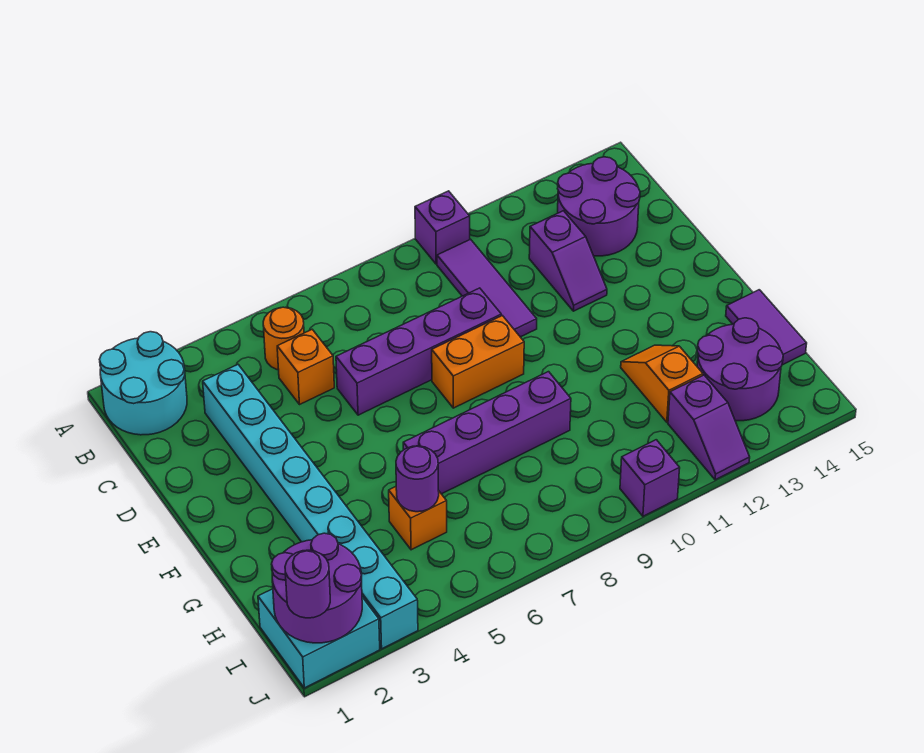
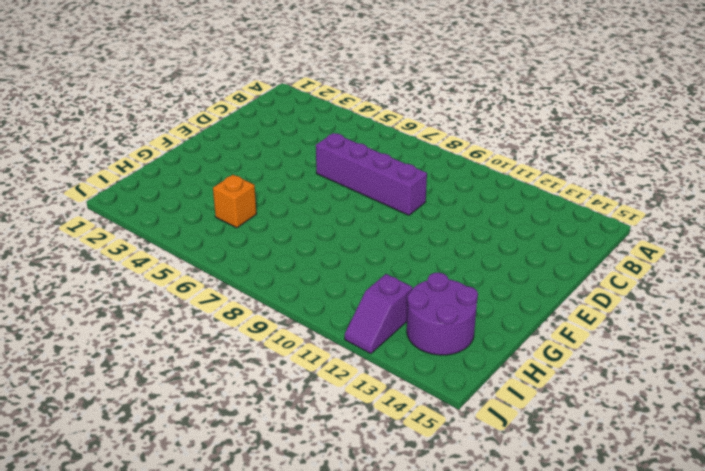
none -> cyan 2x2 round brick [100,332,187,435]
none -> purple 1x1 brick [415,191,470,264]
none -> orange 1x1 round brick [263,307,304,370]

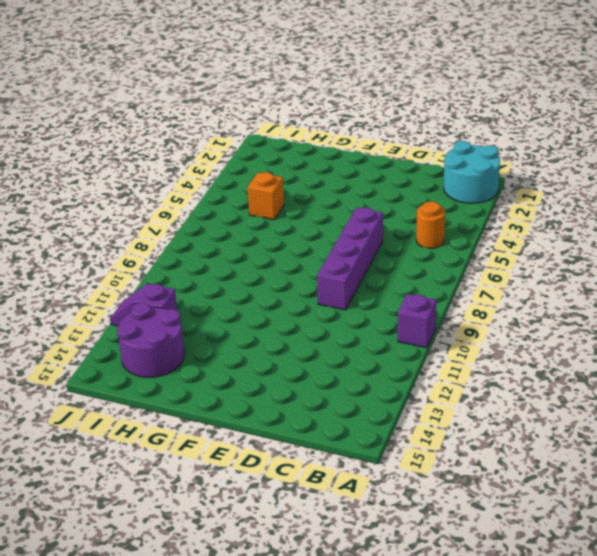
none -> purple 1x3 tile [437,239,537,337]
none -> purple 2x2 round brick [558,157,640,256]
none -> cyan 1x8 brick [203,365,418,649]

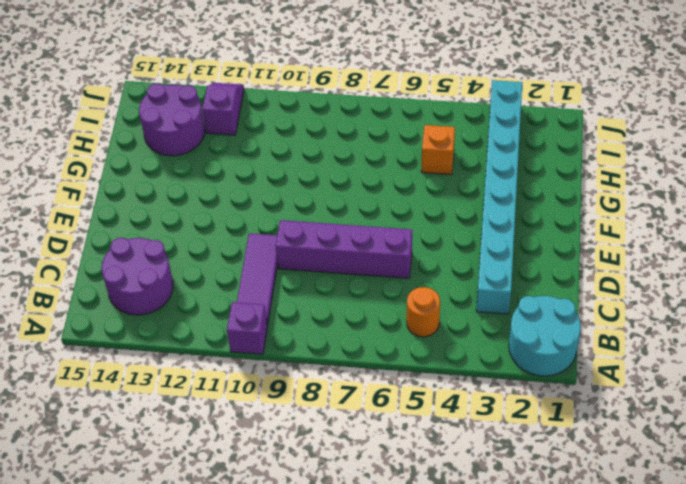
none -> orange 1x1 brick [277,330,334,404]
none -> purple 1x2 slope [529,211,607,311]
none -> orange 1x2 brick [432,316,524,408]

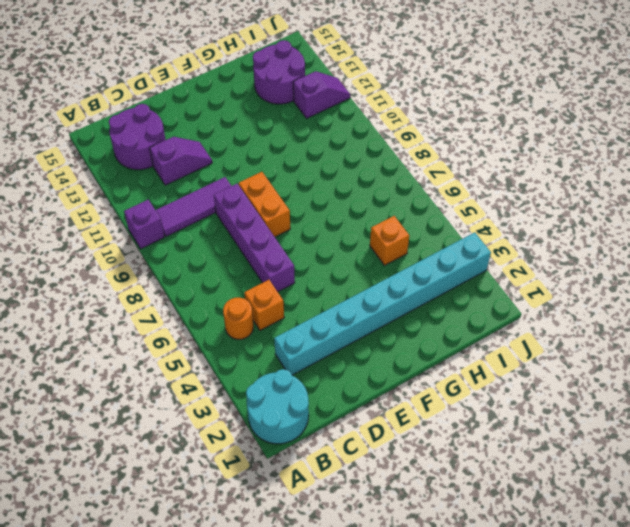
none -> purple 1x4 brick [403,372,571,494]
none -> orange 1x2 slope [621,345,703,422]
none -> purple 1x2 tile [726,290,807,365]

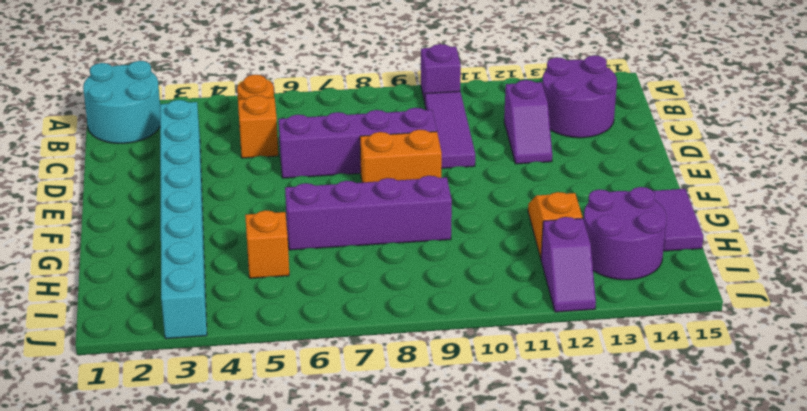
none -> cyan 2x2 brick [258,589,380,688]
none -> purple 1x1 brick [620,440,680,516]
none -> purple 1x1 round brick [396,446,439,512]

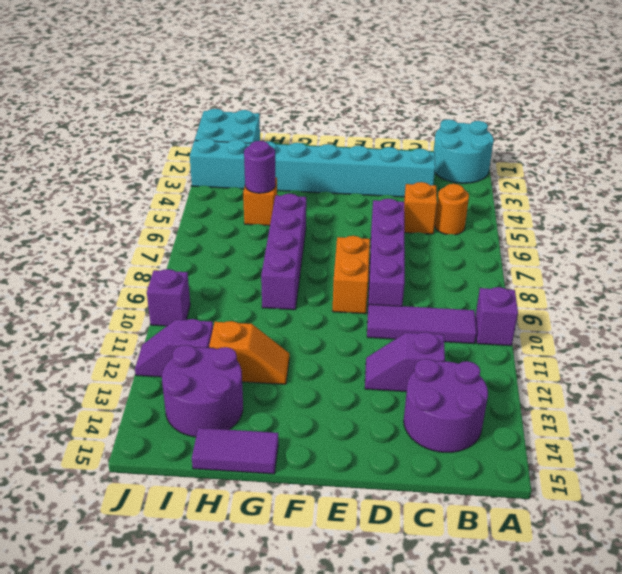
none -> purple 2x2 round brick [272,533,362,643]
none -> purple 1x1 round brick [285,550,330,618]

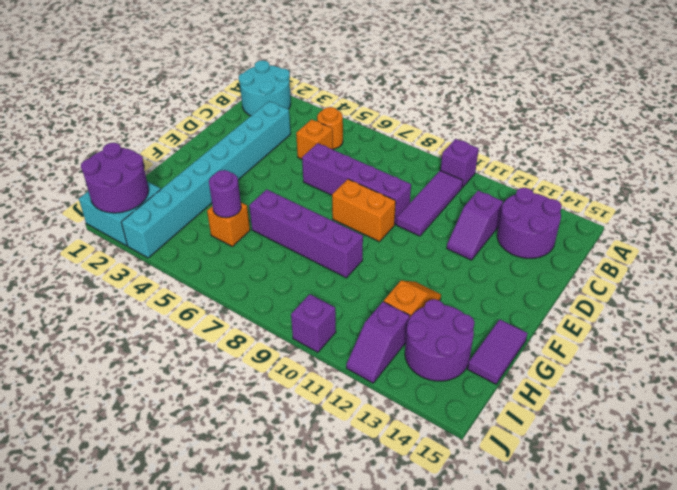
none -> purple 1x1 round brick [285,550,330,618]

